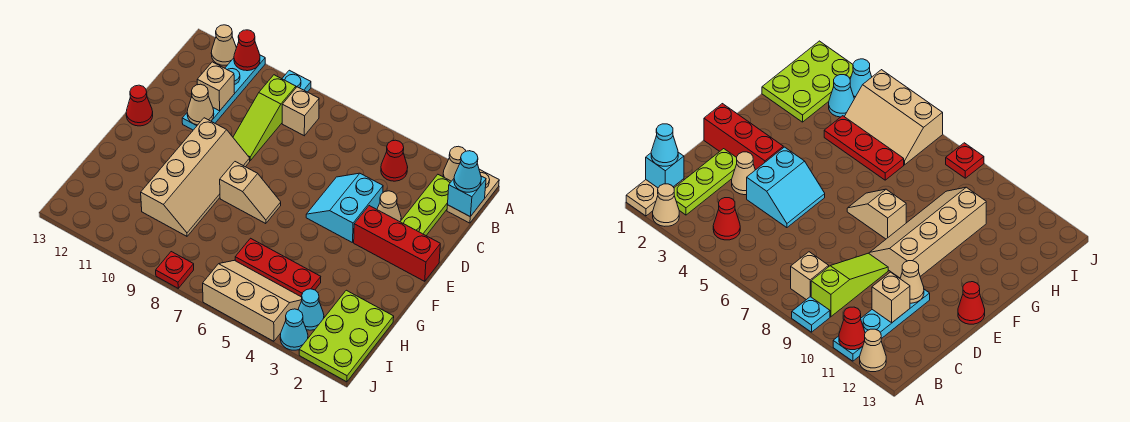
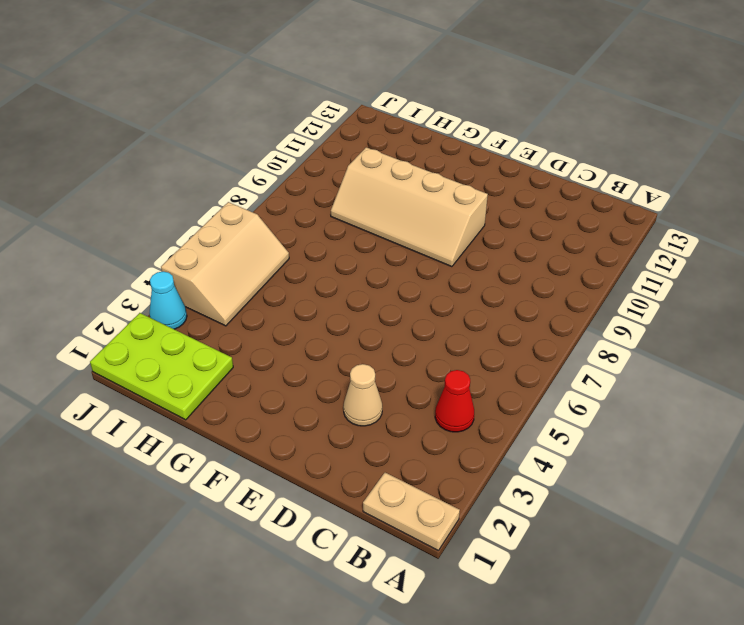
none -> tan 1x1 cone [443,146,466,181]
none -> cyan 1x1 plate [282,70,311,92]
none -> cyan 1x4 plate [182,55,265,130]

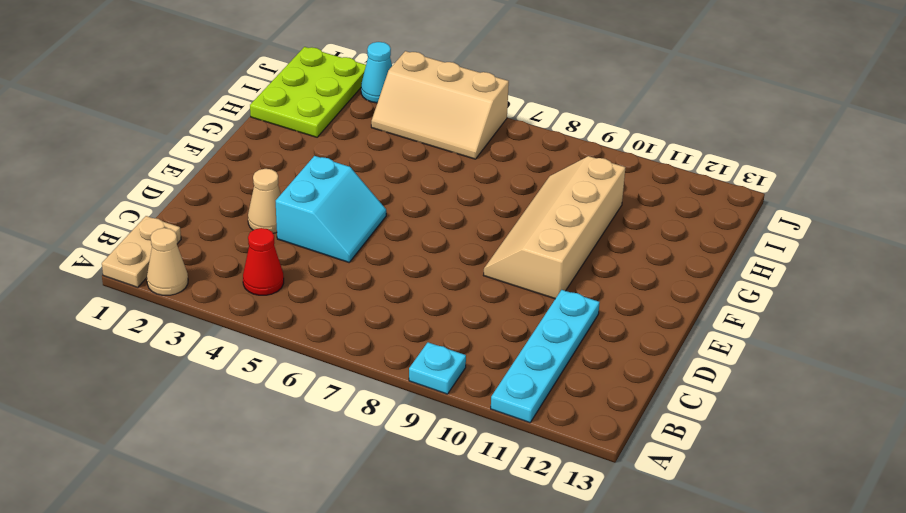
none -> tan 1x1 cone [211,25,236,65]
none -> lime 1x3 plate [400,175,451,235]
none -> tan 1x1 brick [282,87,319,136]

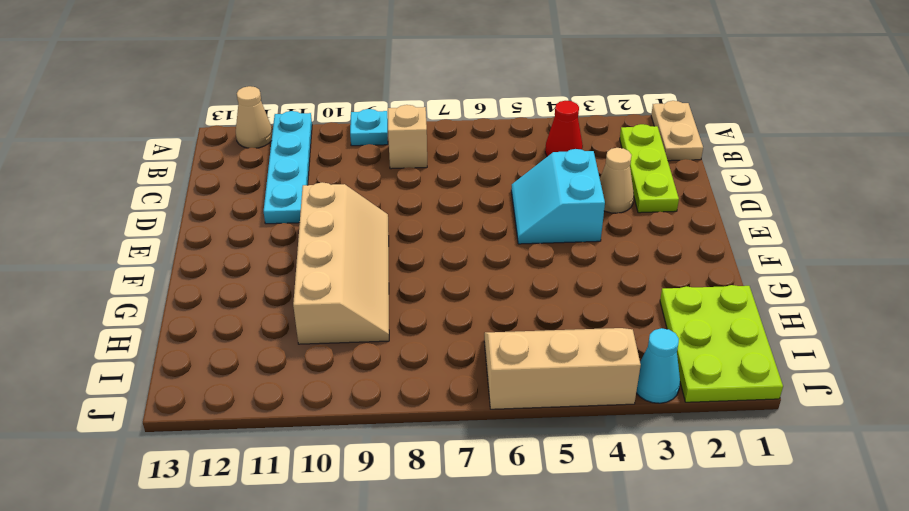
none -> tan 1x1 cone [443,146,466,181]
none -> lime 1x3 slope [233,75,296,160]
none -> red 1x3 brick [354,206,440,281]

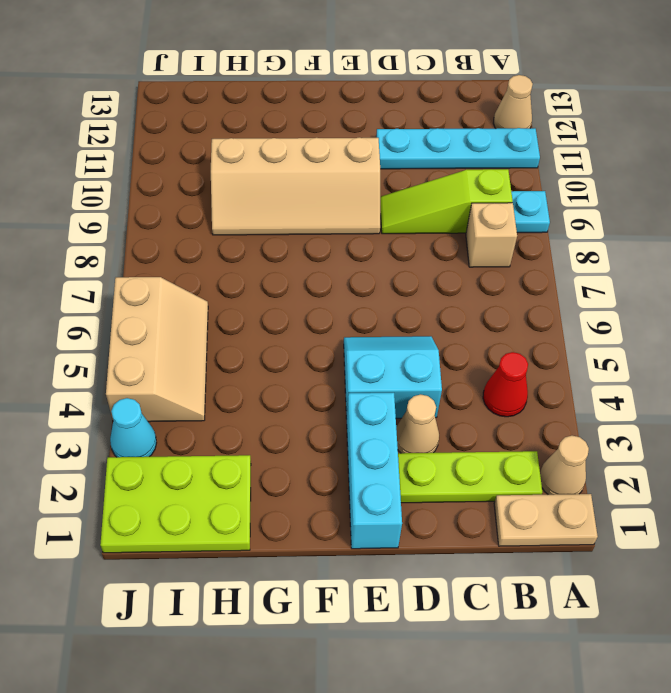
cyan 1x3 brick [346,393,402,549] -> red 1x3 brick [354,206,440,281]
none -> red 1x1 cone [126,85,153,126]
none -> tan 1x2 slope [220,162,281,224]
none -> red 1x3 plate [235,238,321,297]

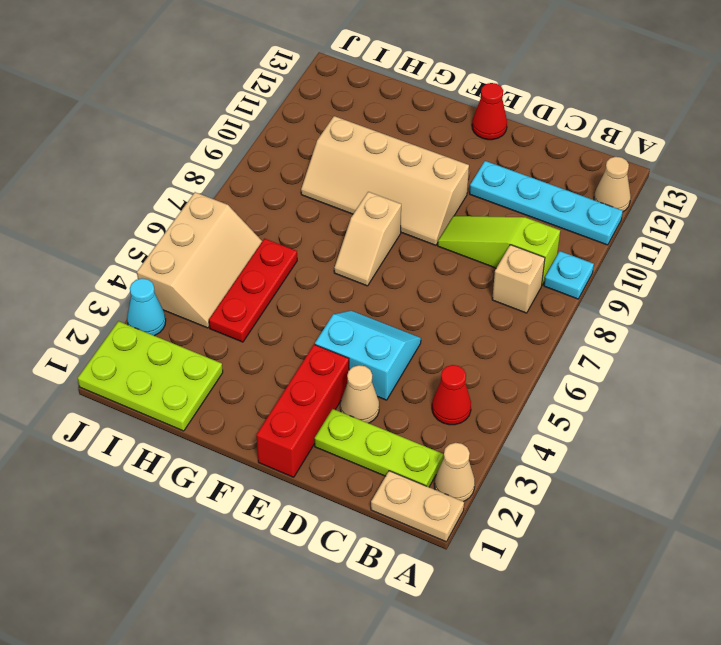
none -> cyan 1x1 cone [298,289,324,330]
none -> red 1x1 plate [156,252,194,288]
none -> red 1x1 cone [234,30,260,71]

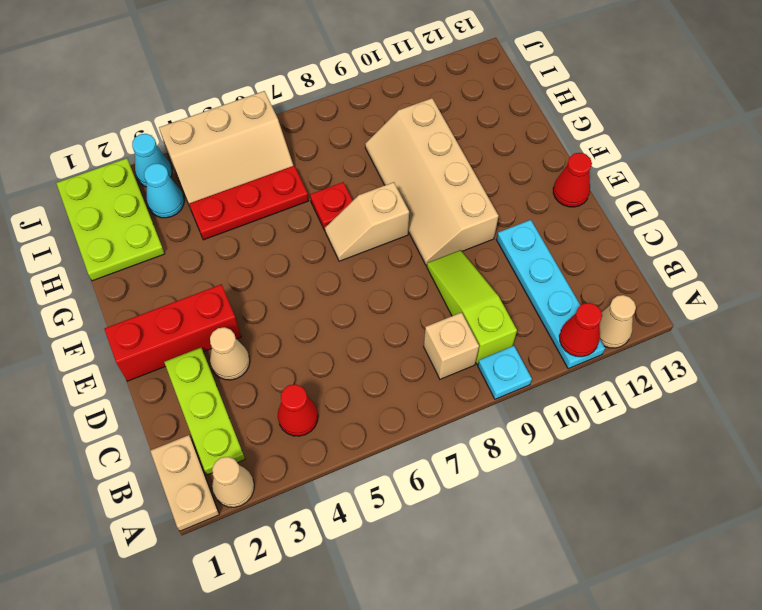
red 1x1 plate [310,182,353,230] -> red 1x1 plate moved to [156,252,194,288]
none -> cyan 2x2 slope [306,173,383,243]
none -> cyan 1x1 brick [448,176,486,217]
none -> tan 1x1 brick [197,62,235,111]

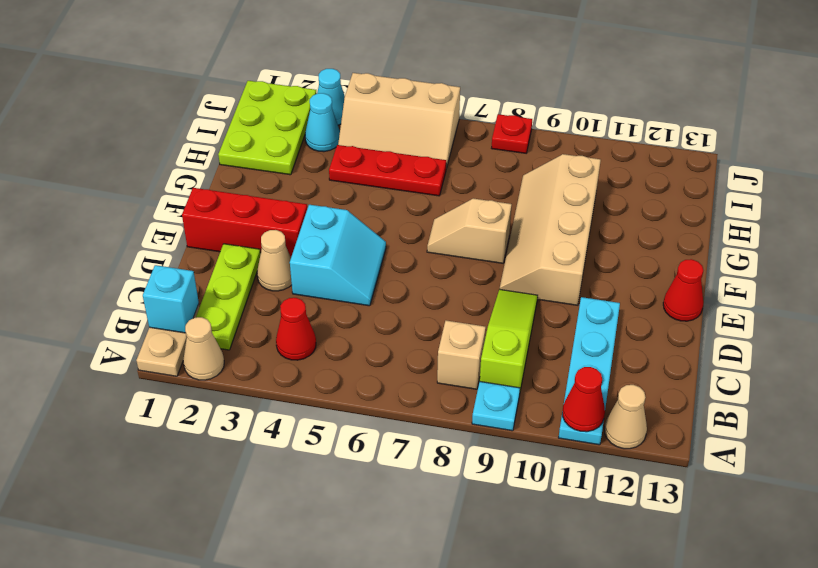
none -> tan 1x1 brick [197,62,235,111]
none -> tan 1x1 cone [187,84,214,125]
none -> cyan 1x1 cone [454,151,481,192]

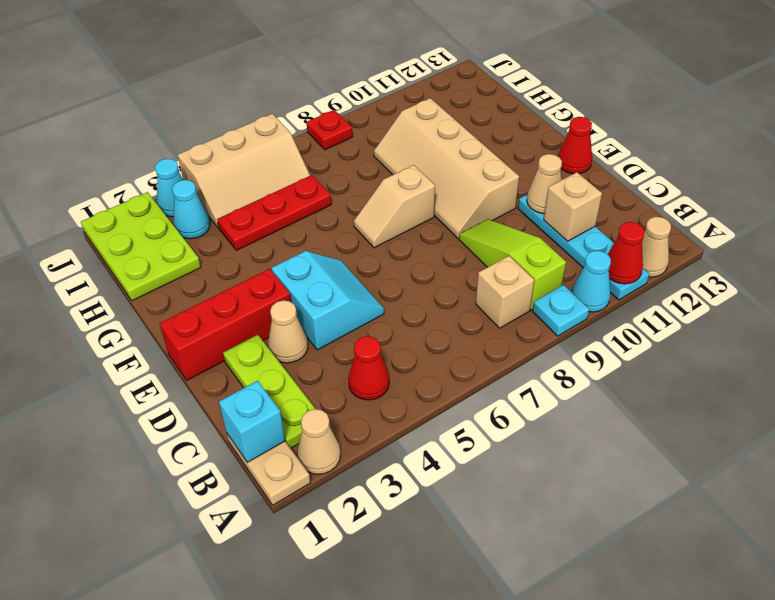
cyan 1x1 cone [572,251,611,312] -> cyan 1x1 cone moved to [454,151,481,192]

